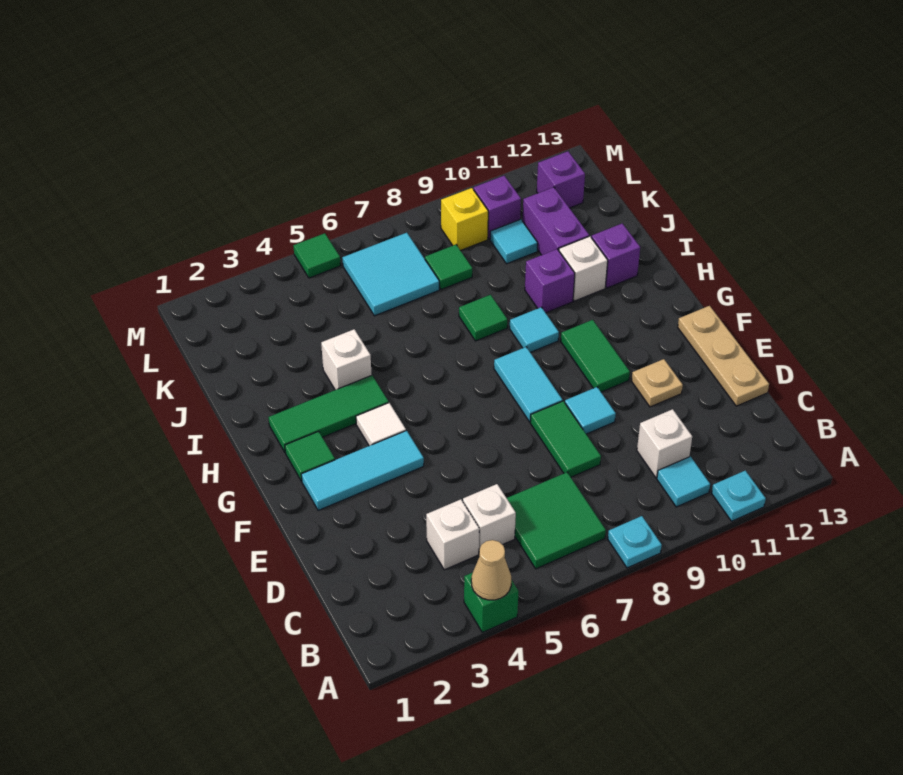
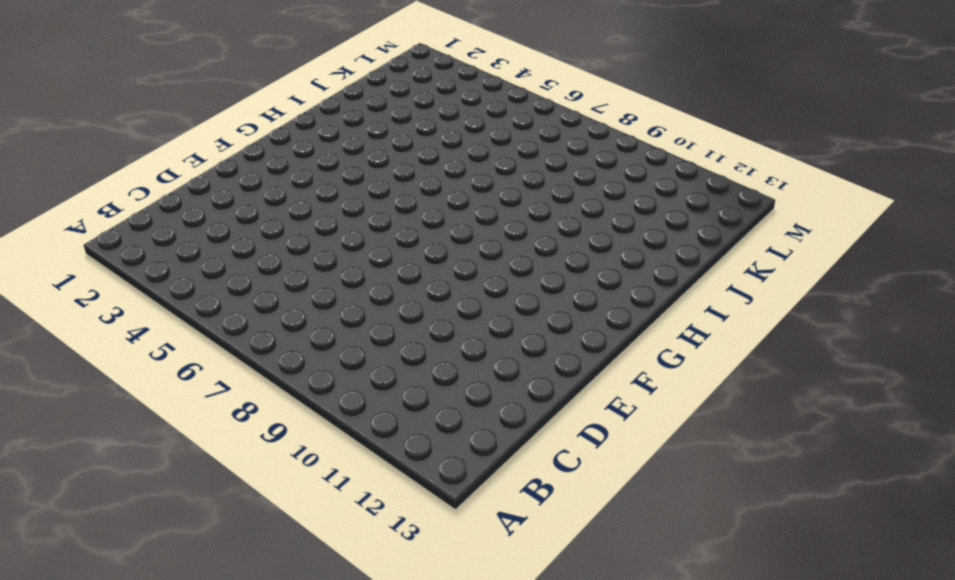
none -> green 1x1 brick [464,572,518,632]
none -> cyan 1x1 plate [608,516,662,568]
none -> cyan 1x1 plate [712,471,766,521]
none -> green 2x2 tile [507,472,606,569]

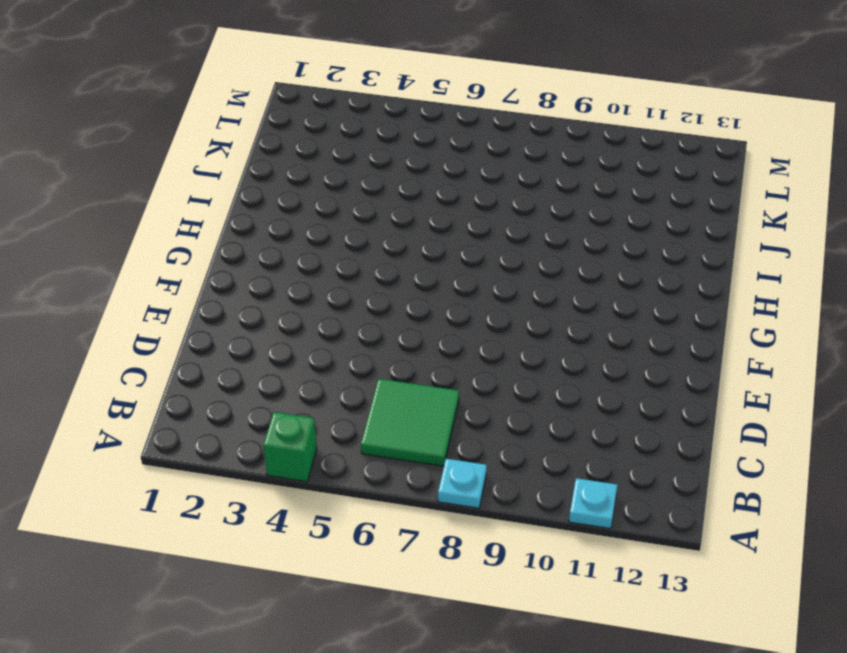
none -> cyan 1x1 tile [657,457,710,507]
none -> white 1x1 brick [426,499,479,570]
none -> white 1x1 brick [463,484,516,550]
none -> white 1x1 brick [637,409,692,478]

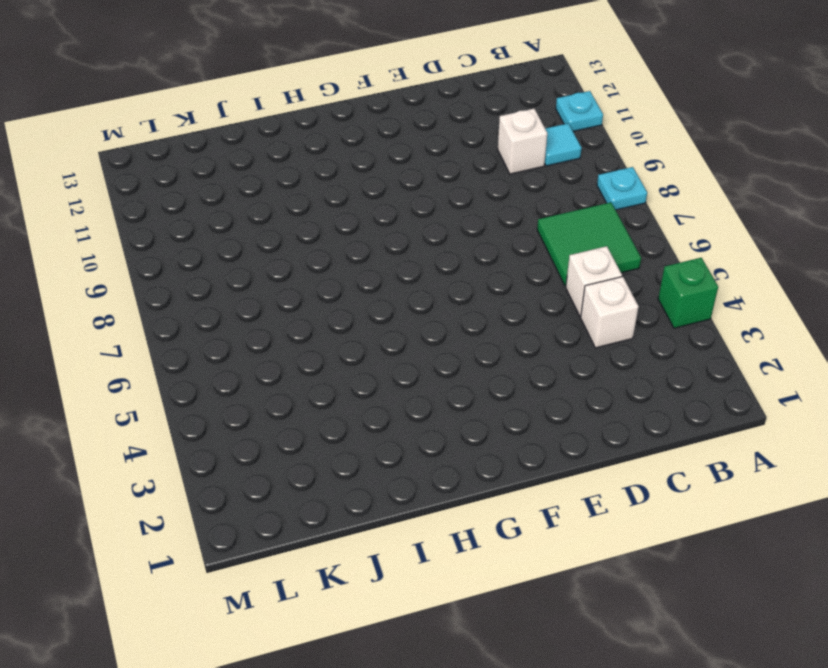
none -> green 1x2 tile [530,401,601,477]
none -> tan 1x3 plate [678,306,769,406]
none -> cyan 1x1 tile [565,387,616,434]
none -> tan 1x1 plate [632,359,683,407]

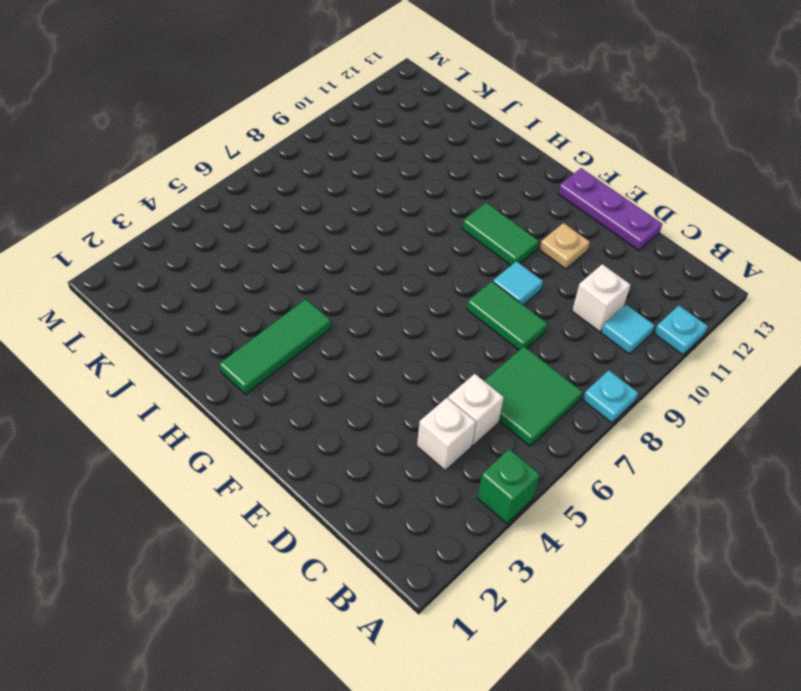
purple 1x3 plate [558,168,662,250] -> tan 1x3 plate [678,306,769,406]
none -> cyan 1x3 tile [301,431,424,510]
none -> cyan 1x2 tile [494,347,562,422]
none -> green 1x1 tile [285,431,335,481]
none -> white 1x1 tile [356,403,406,446]

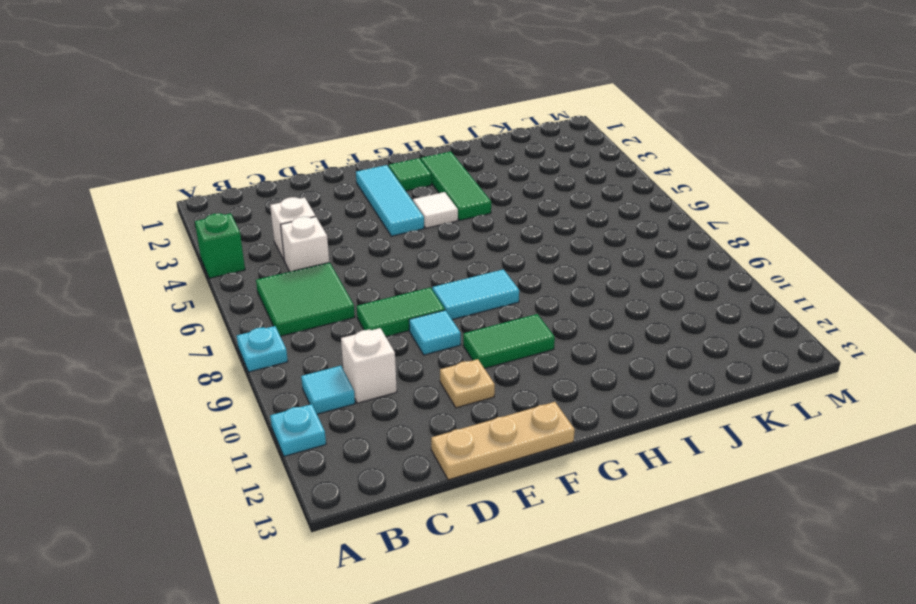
none -> cyan 1x1 tile [510,307,559,352]
none -> white 1x1 brick [321,329,372,390]
none -> green 1x1 tile [459,295,507,341]
none -> purple 1x1 brick [525,249,575,313]

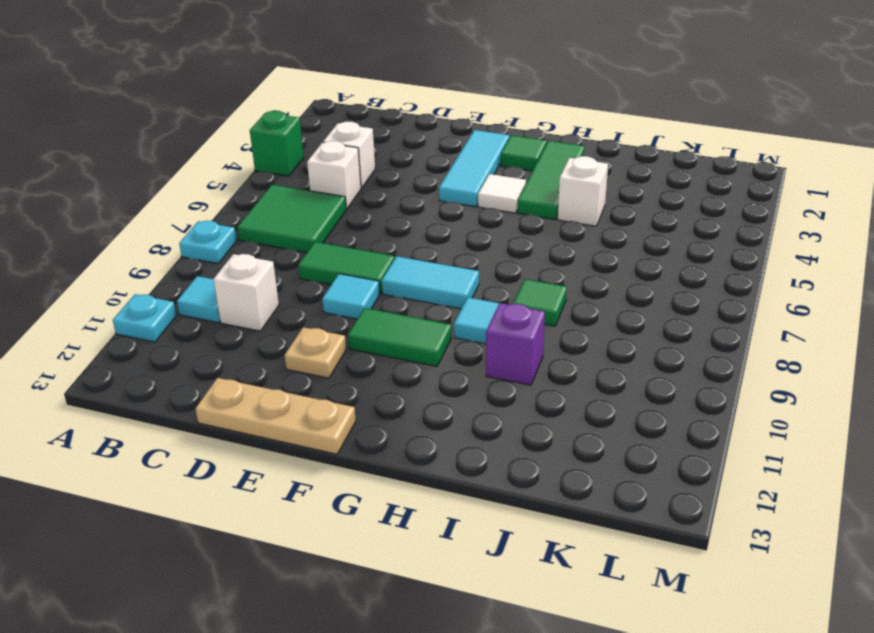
none -> white 1x1 brick [559,236,608,301]
none -> purple 1x1 brick [591,223,640,288]
none -> purple 1x2 brick [522,187,589,255]
none -> cyan 2x2 tile [342,233,439,316]

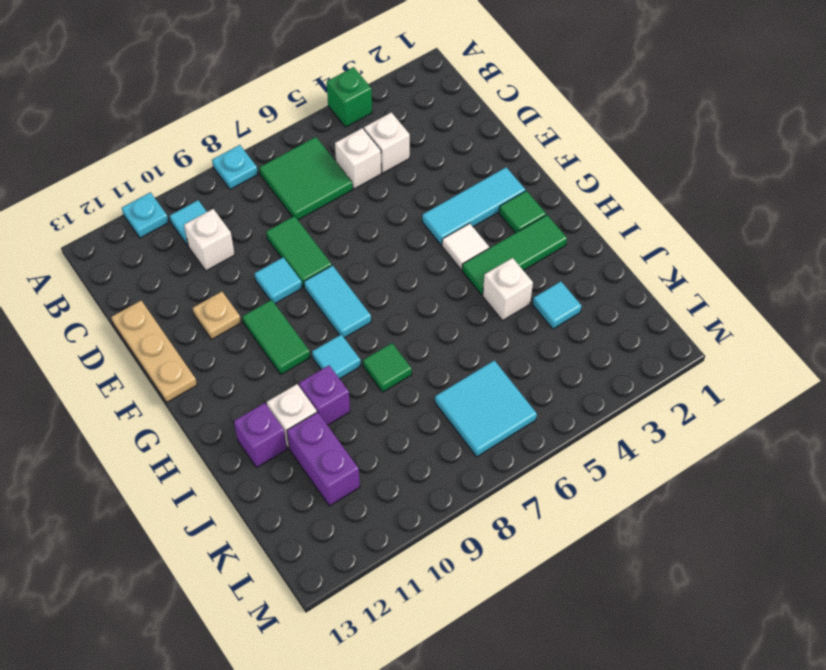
cyan 1x1 tile [533,282,582,329] -> cyan 1x1 tile moved to [490,219,538,264]
none -> green 1x1 tile [425,245,472,290]
none -> yellow 1x1 brick [441,188,488,250]
none -> purple 1x1 brick [474,176,521,239]
none -> purple 1x1 brick [537,151,585,208]

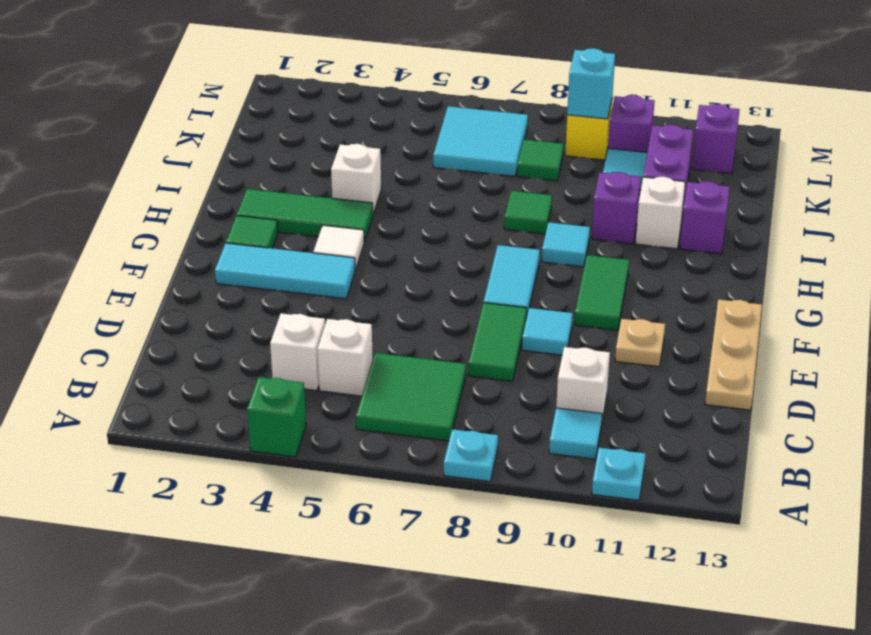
cyan 1x1 brick [567,48,615,119] -> none
none -> green 1x1 tile [293,233,341,278]
none -> tan 1x1 cone [471,540,511,600]

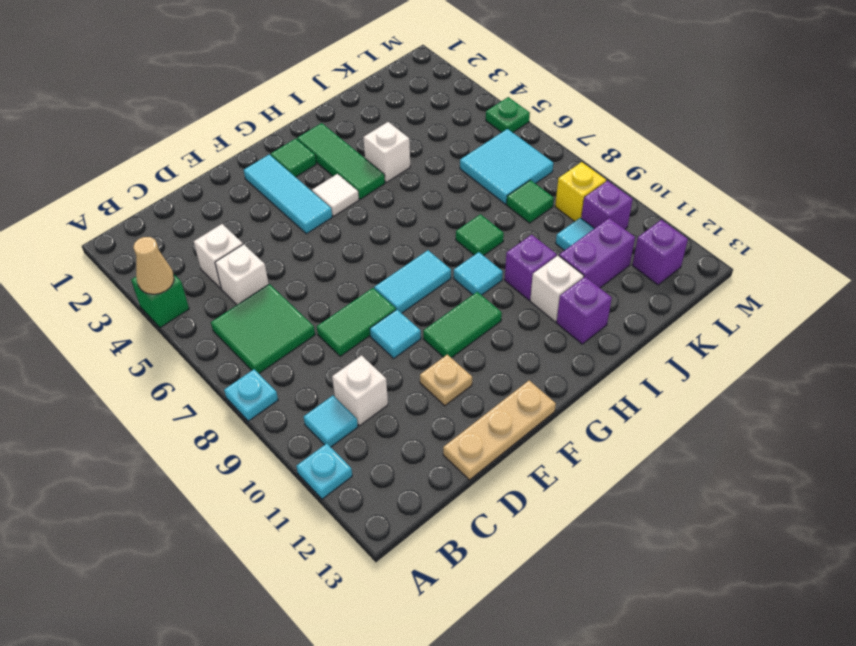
green 1x1 plate [486,97,530,132] -> green 1x1 tile [293,233,341,278]

